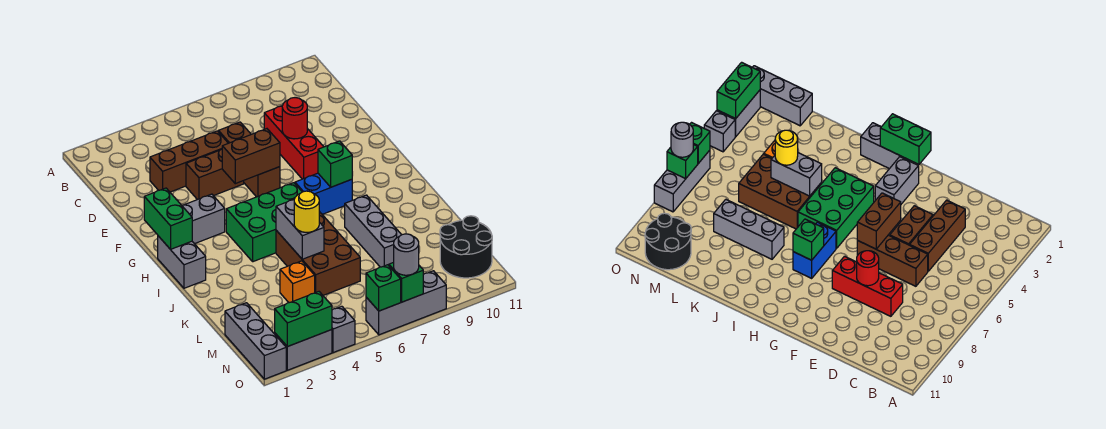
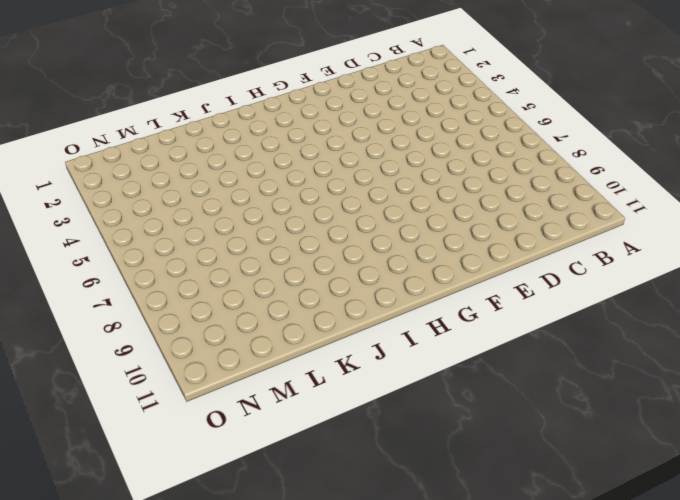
none -> brown 1x3 brick [150,131,228,192]
none -> brown 1x3 brick [218,122,280,197]
none -> red 1x3 brick [264,106,323,179]

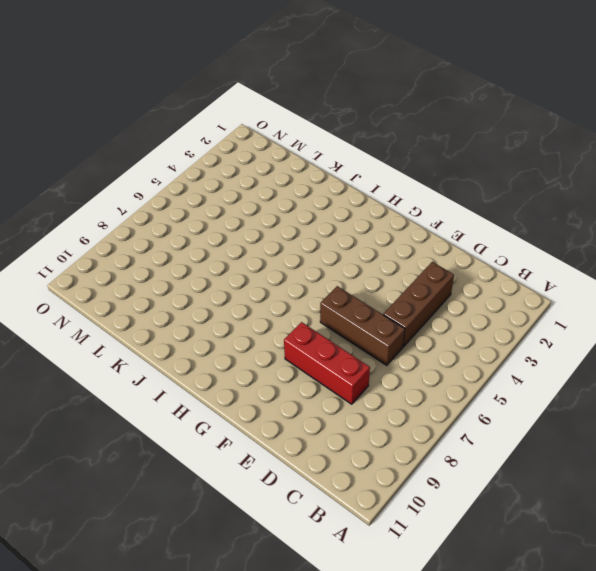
none -> brown 1x2 brick [186,149,244,200]
none -> grey 1x2 brick [182,194,225,244]
none -> grey 1x2 brick [158,236,206,288]

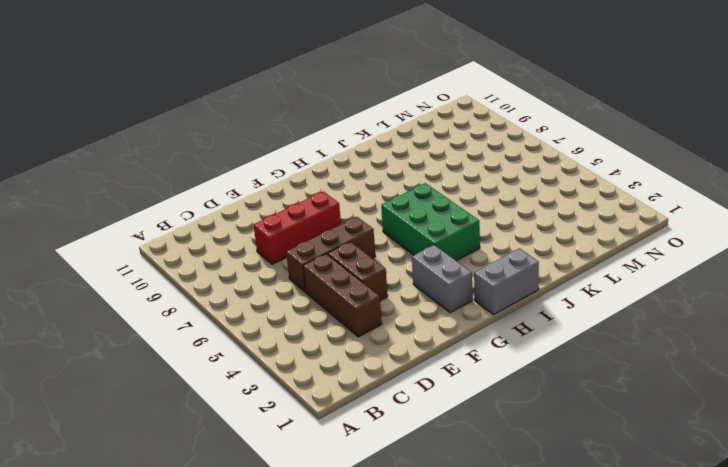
none -> blue 1x2 brick [295,173,352,214]
none -> brown 2x3 brick [276,213,360,295]
none -> grey 1x3 brick [345,195,401,267]

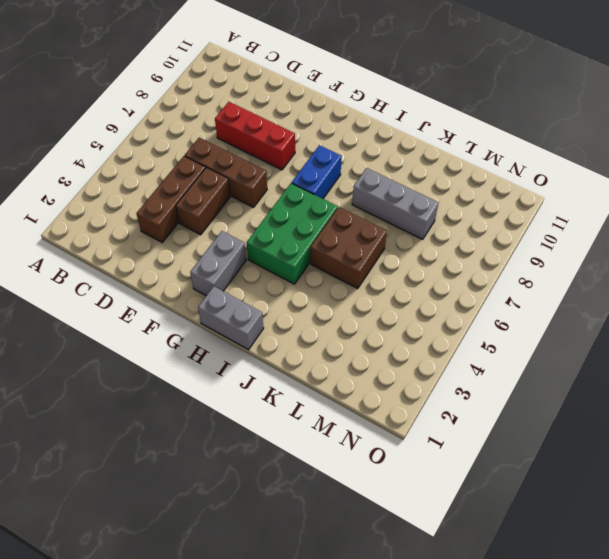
brown 2x2 brick [310,207,387,289] -> brown 2x3 brick [276,213,360,295]
none -> orange 1x1 brick [280,261,315,303]
none -> grey 1x3 brick [225,303,286,379]
none -> black 2x2 round brick [440,216,492,278]

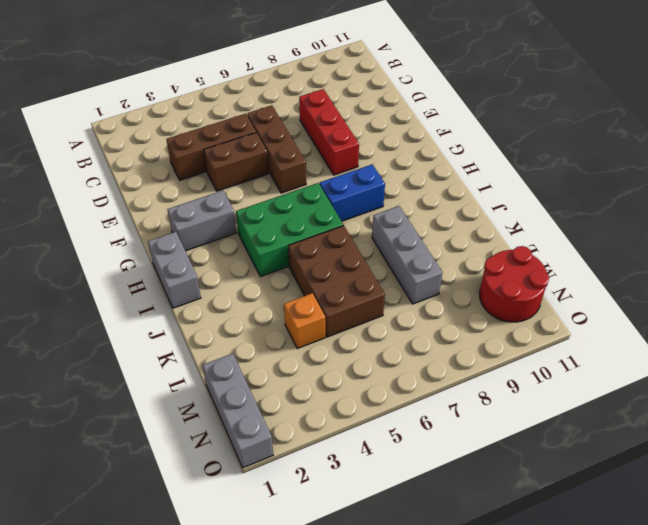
red 2x2 round brick [480,246,549,322] -> black 2x2 round brick [440,216,492,278]
none -> grey 1x2 brick [275,330,332,370]
none -> grey 1x1 brick [332,306,355,353]
none -> grey 1x3 brick [366,271,446,335]

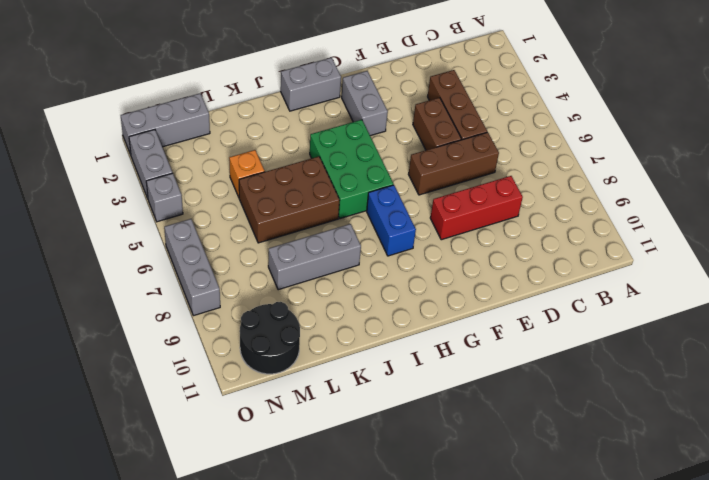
none -> red 1x1 round brick [282,98,307,139]
none -> brown 1x2 brick [222,129,280,184]
none -> green 1x2 brick [144,188,192,249]

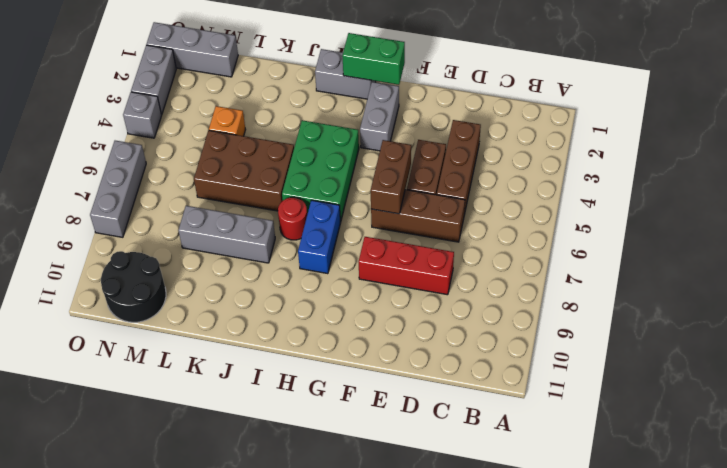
red 1x1 round brick [278,197,307,240] -> red 1x1 round brick moved to [282,98,307,139]
none -> green 1x1 brick [318,141,352,187]
none -> grey 1x2 brick [276,200,324,259]
none -> green 1x2 brick [275,292,332,347]

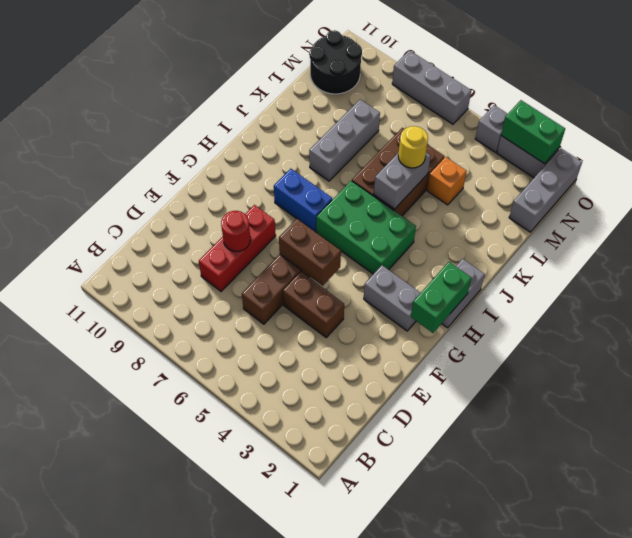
none -> brown 1x3 brick [150,131,228,192]
none -> green 1x1 brick [318,141,352,187]
none -> green 1x1 brick [366,265,401,311]

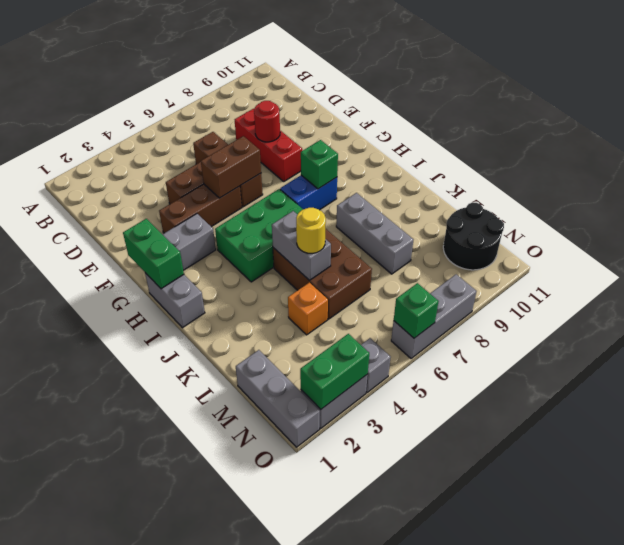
brown 1x3 brick [159,184,242,233] -> brown 1x3 brick moved to [150,131,228,192]
none -> green 1x1 brick [389,262,423,302]
none -> grey 1x1 round brick [394,234,419,275]

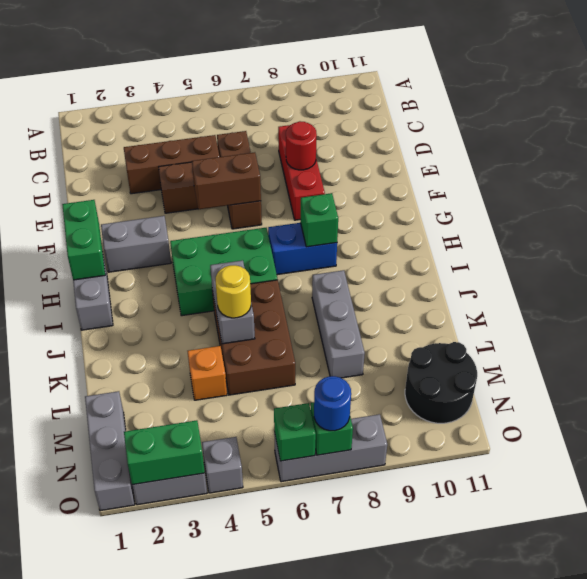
blue 1x1 round brick [314,376,351,431] -> grey 1x1 round brick [394,234,419,275]

